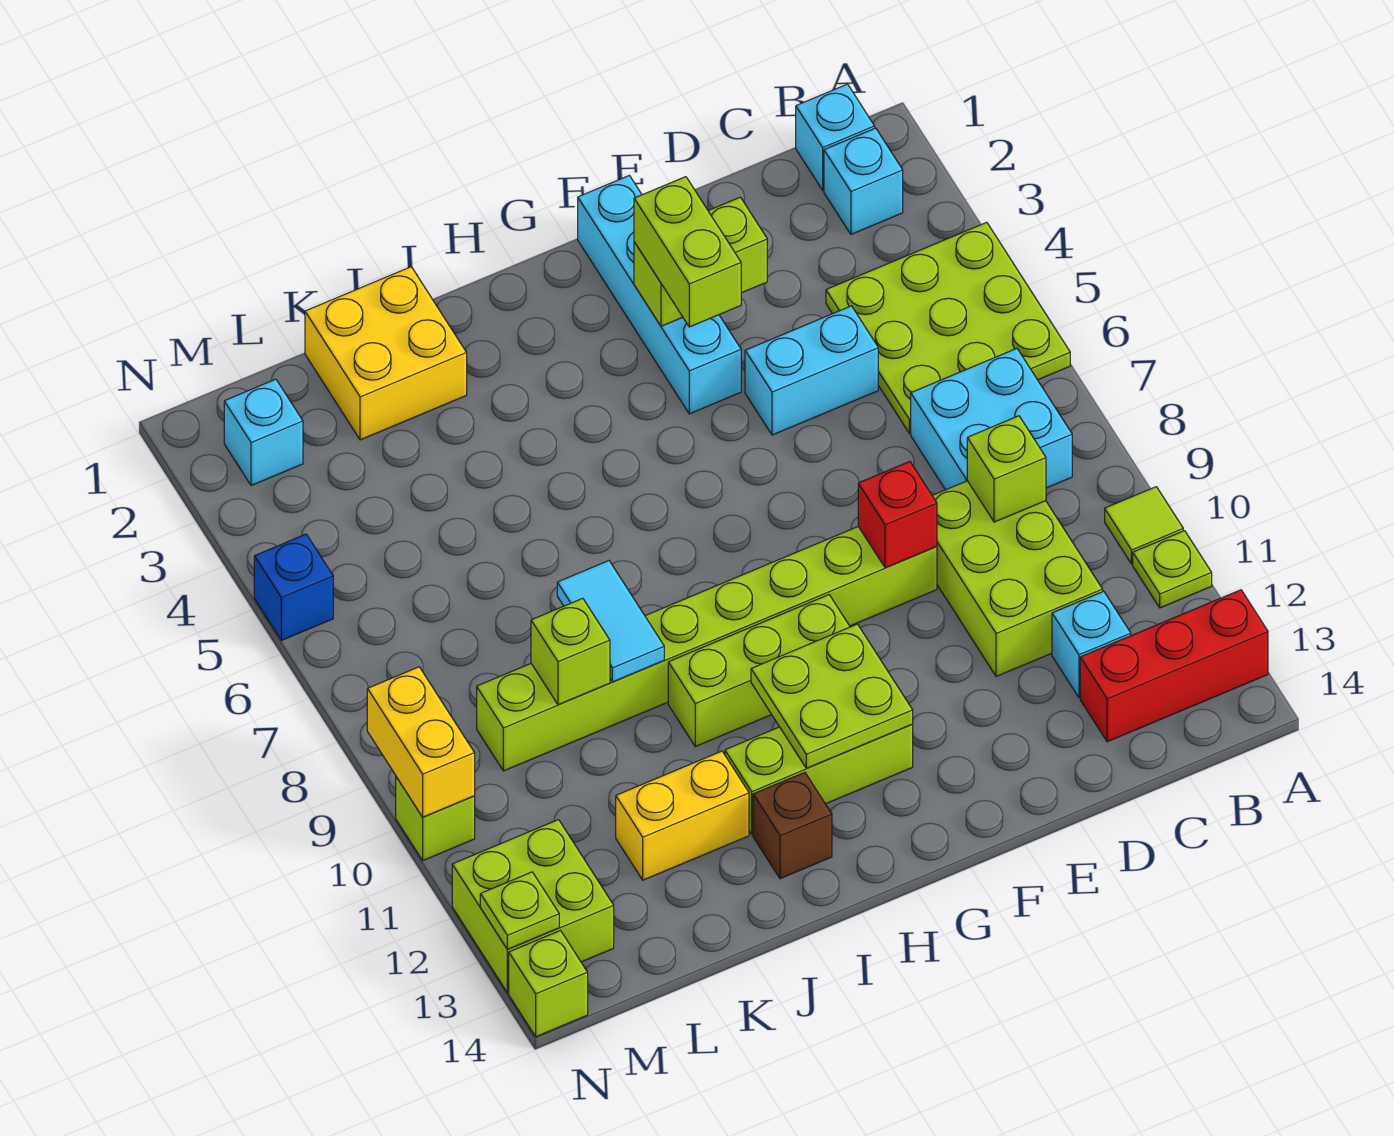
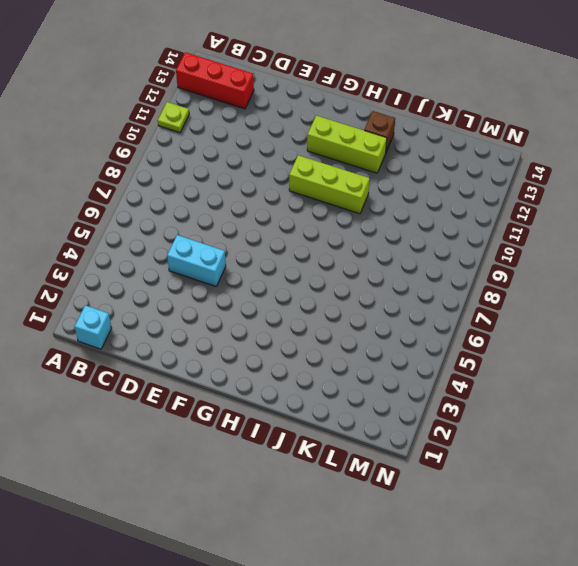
none -> lime 3x3 plate [826,222,1070,433]
none -> lime 1x1 tile [1105,487,1183,564]
none -> cyan 1x1 brick [824,128,903,234]
none -> cyan 2x2 brick [911,348,1072,490]

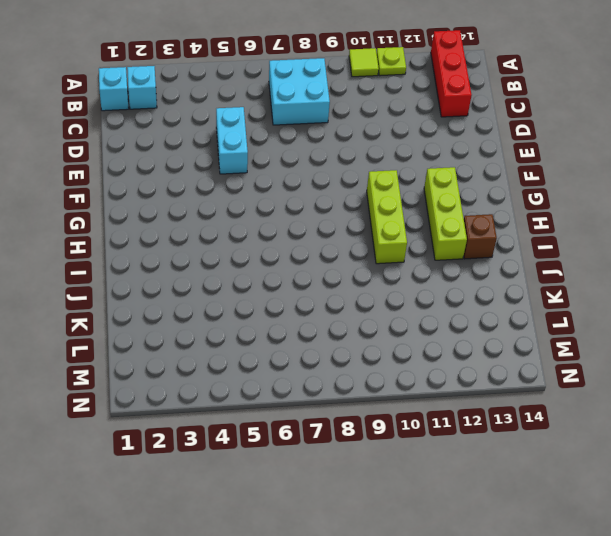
none -> lime 3x3 plate [826,222,1070,433]
none -> lime 2x3 brick [932,481,1103,677]
none -> cyan 1x1 brick [1052,591,1131,698]
none -> lime 1x8 brick [477,527,937,771]

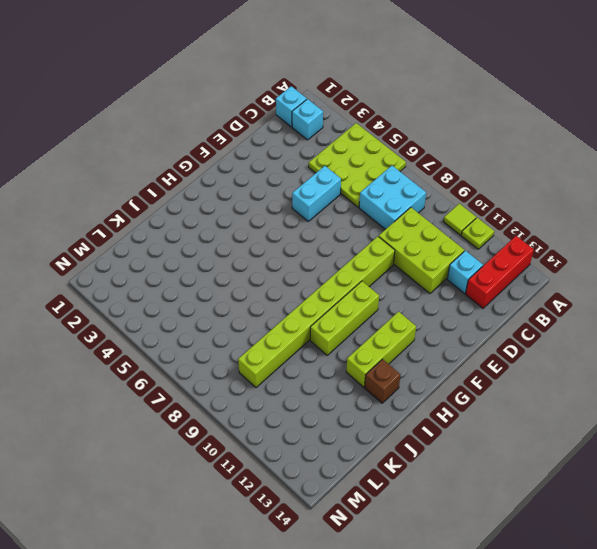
none -> cyan 1x4 brick [578,175,741,414]
none -> yellow 2x2 brick [305,267,467,440]
none -> yellow 1x2 brick [616,751,749,880]
none -> cyan 1x1 brick [224,379,303,486]

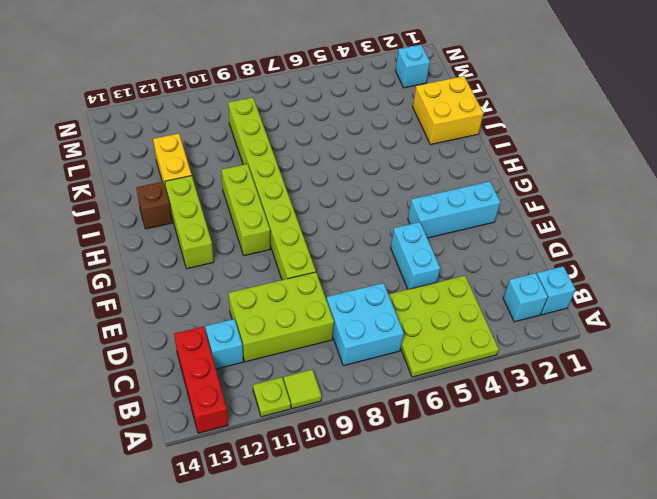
cyan 1x3 brick [408,181,501,238] -> cyan 1x4 brick [578,175,741,414]
none -> lime 2x2 brick [452,820,614,993]
none -> blue 1x1 brick [254,534,333,640]
none -> lime 1x1 brick [396,777,475,860]
none -> lime 1x1 brick [509,931,588,1037]

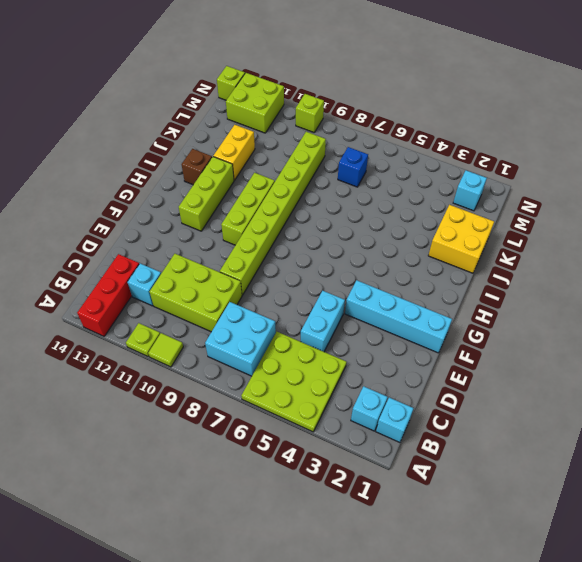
blue 1x1 brick [338,147,368,187] -> blue 1x1 brick moved to [254,534,333,640]
none -> lime 1x1 brick [967,416,1046,522]
none -> lime 1x2 brick [634,197,767,326]
none -> red 1x1 brick [858,462,937,568]
none -> lime 2x2 plate [751,624,913,768]

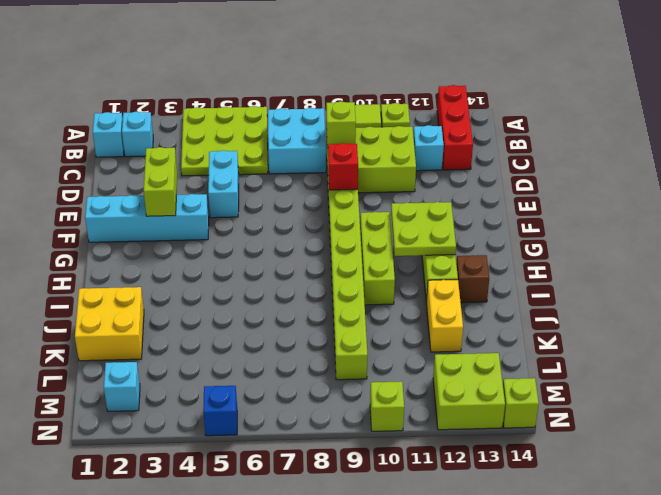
none -> cyan 1x2 tile [557,561,664,682]
none -> lime 1x1 brick [531,598,610,705]
none -> yellow 1x2 brick [367,667,475,817]
none -> lime 1x1 plate [480,872,559,949]

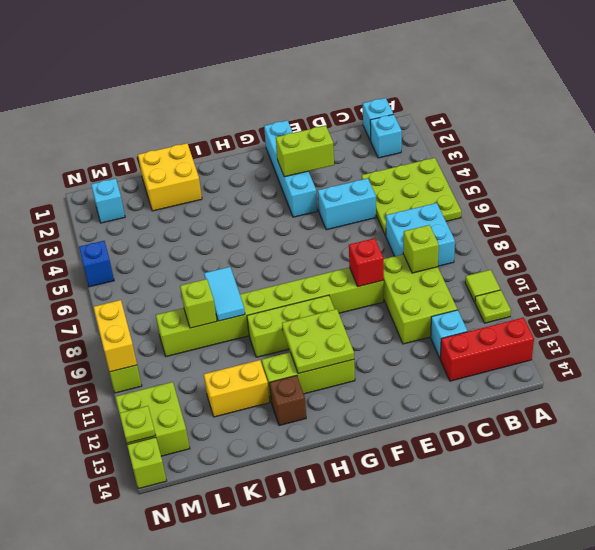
none -> lime 1x2 brick [634,177,741,327]

